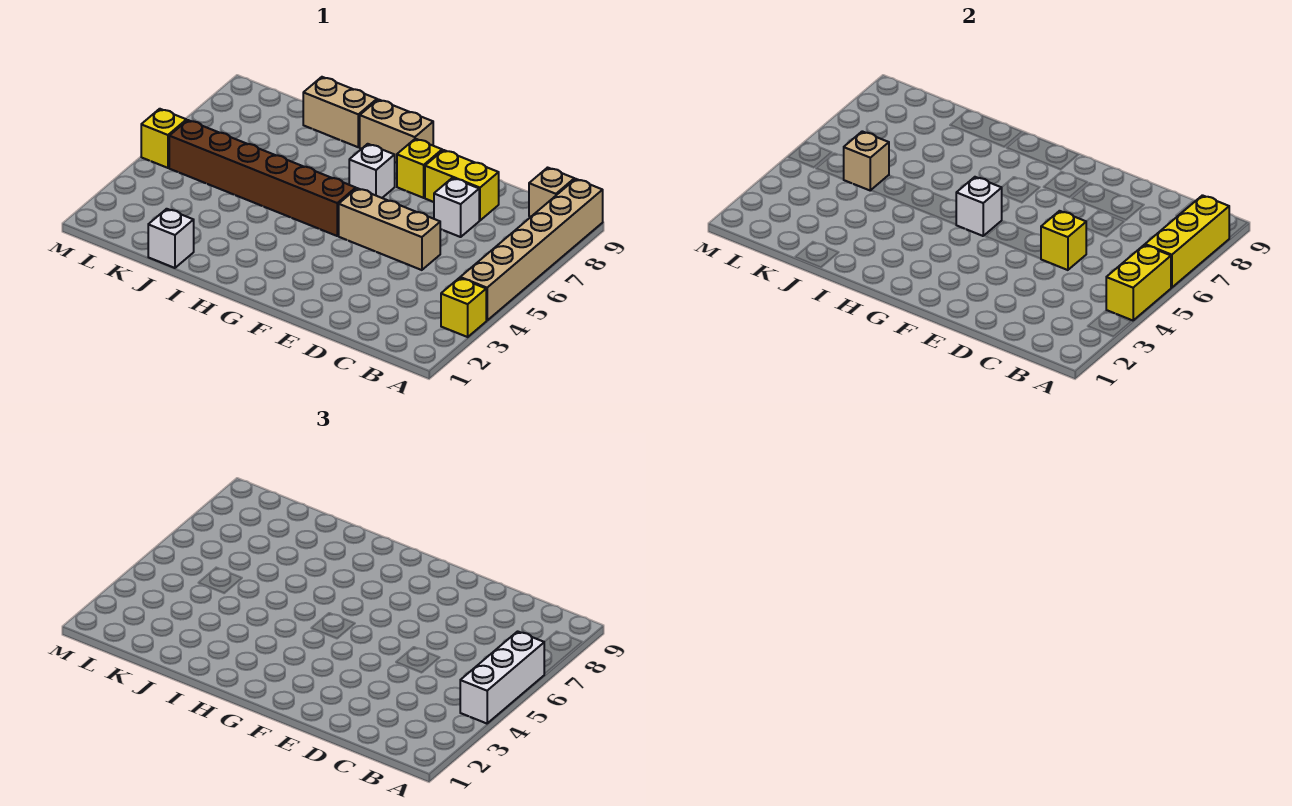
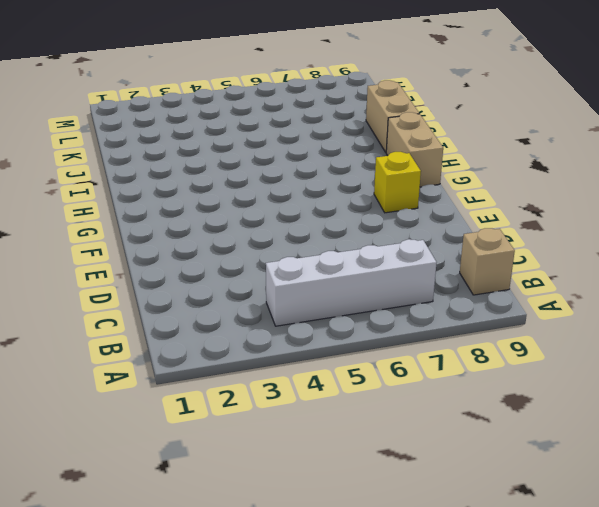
white 1x4 brick [266,239,437,326] -> none
none -> yellow 1x1 brick [441,278,486,337]
none -> tan 1x6 brick [460,179,603,321]
none -> tan 1x3 brick [339,188,440,270]

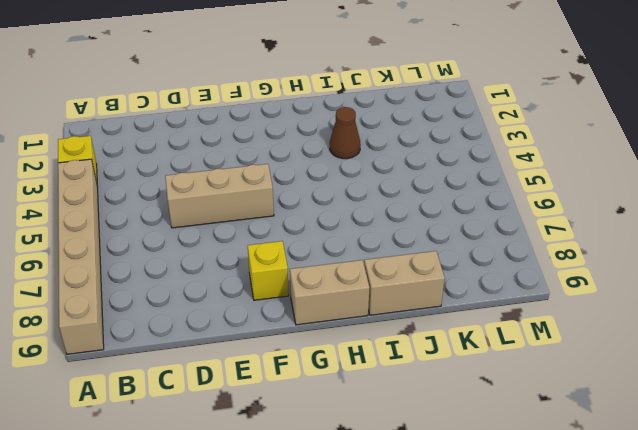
brown 1x1 cone [330,107,361,159] -> none
none -> tan 1x1 brick [529,168,574,217]
none -> white 1x1 brick [434,178,479,237]
none -> yellow 1x2 brick [425,150,499,220]

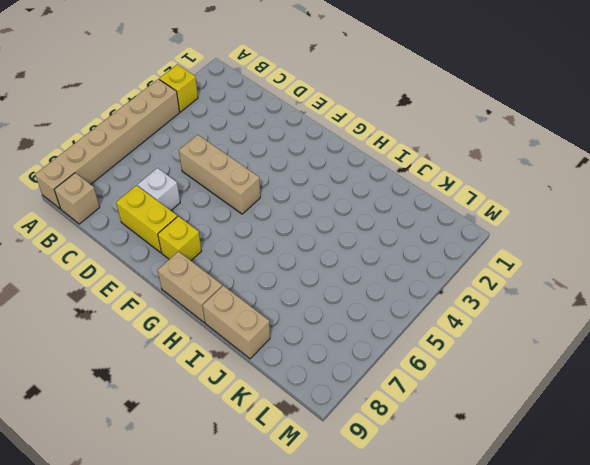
none -> brown 1x6 brick [169,120,356,236]
none -> white 1x1 brick [349,144,395,198]
none -> white 1x1 brick [148,209,194,268]

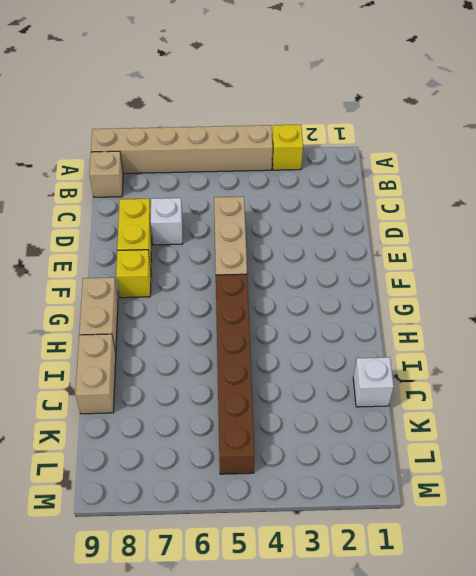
none -> white 1x1 brick [349,144,395,198]
none -> yellow 1x1 brick [141,109,186,168]
none -> yellow 1x2 brick [1106,245,1171,321]

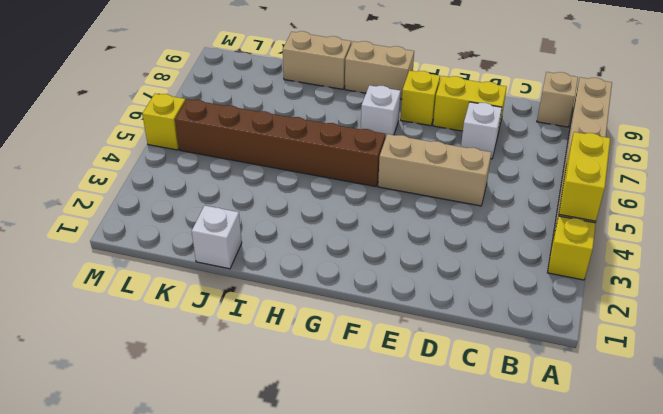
none -> yellow 1x3 brick [1145,195,1229,288]
none -> yellow 1x1 brick [1041,211,1086,270]
none -> white 1x1 brick [956,177,1002,236]

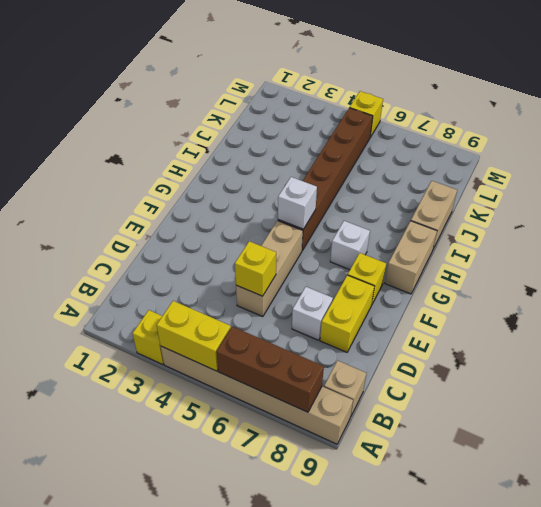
brown 1x3 brick [216,327,324,412] -> yellow 1x3 brick [1145,195,1229,288]
none -> white 1x1 brick [148,209,194,268]
none -> tan 1x1 brick [843,131,889,191]
none -> white 1x3 brick [460,631,544,724]

